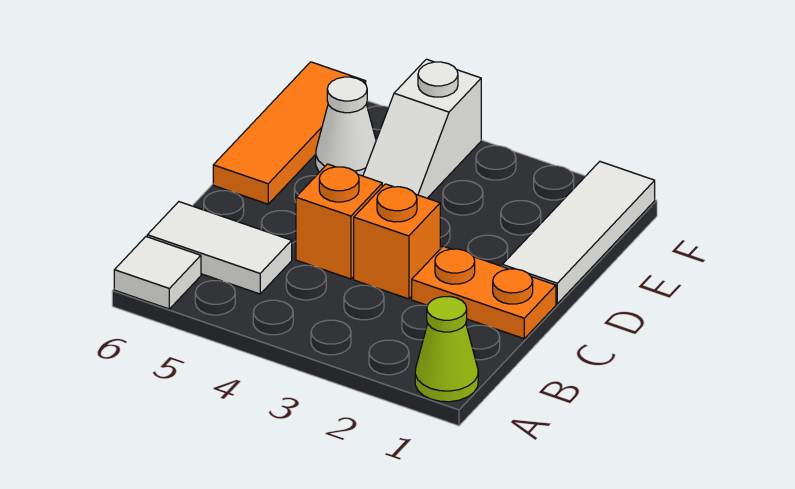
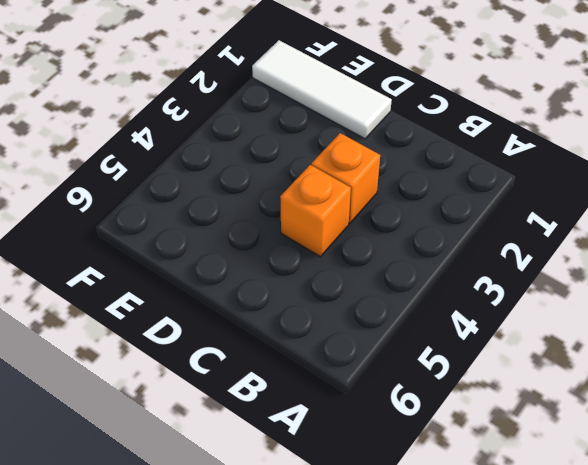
none -> lime 1x1 cone [415,296,478,402]
none -> white 1x1 tile [114,237,201,309]

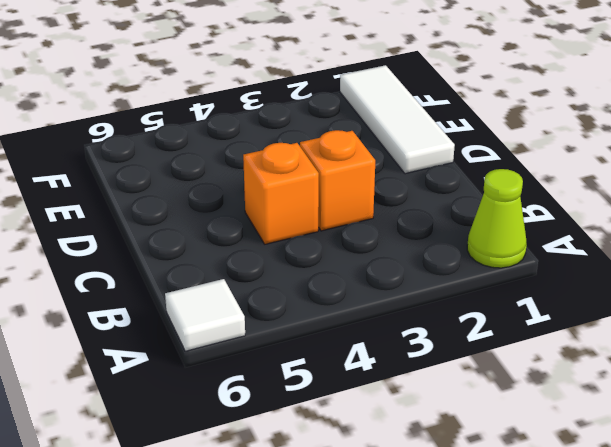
none -> white 1x2 tile [147,202,292,294]
none -> orange 1x2 plate [412,246,556,339]

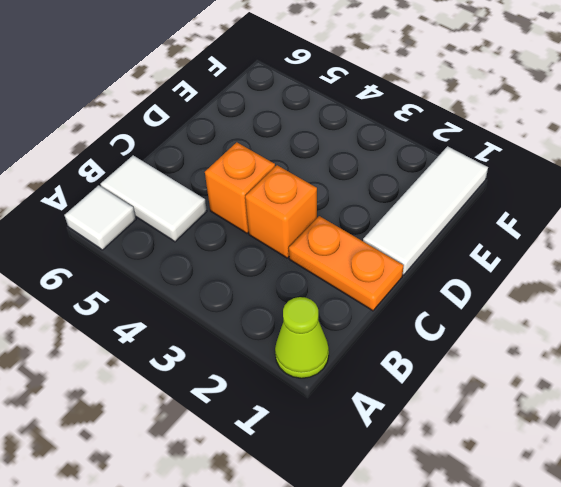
none -> orange 1x3 tile [213,62,366,204]
none -> white 1x2 slope [363,59,481,198]

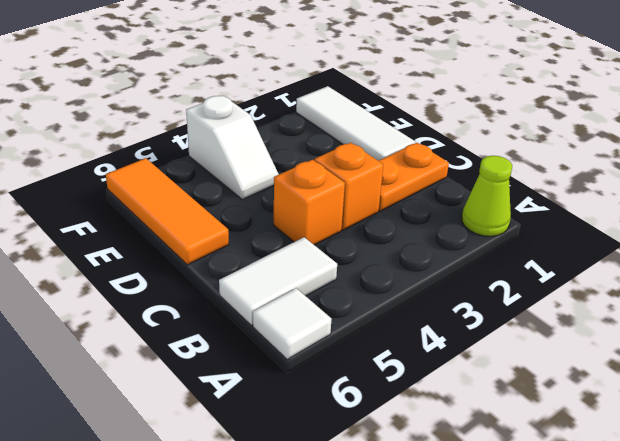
none -> white 1x1 cone [316,77,376,176]

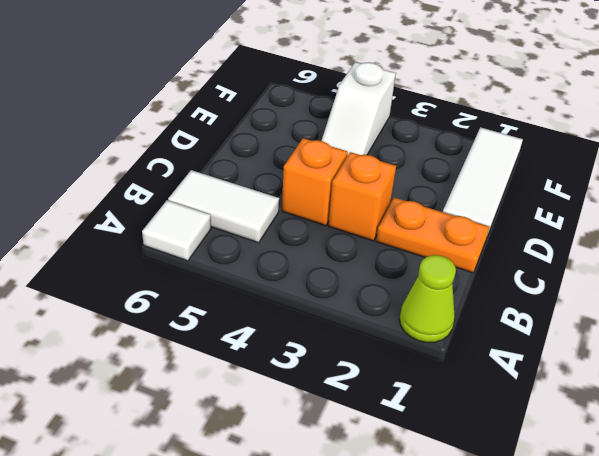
none -> orange 1x3 tile [213,62,366,204]
none -> white 1x1 cone [316,77,376,176]

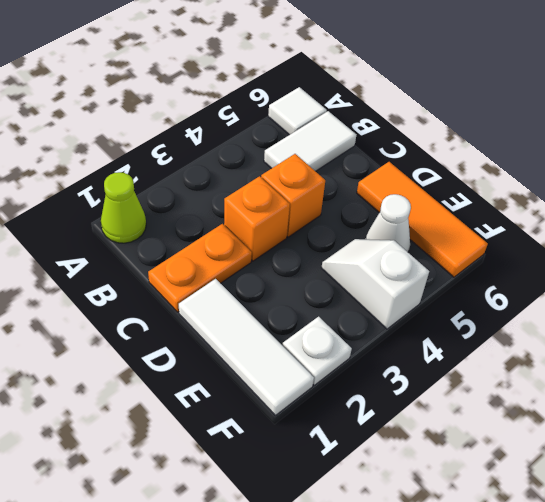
white 1x1 plate [282,317,352,385] -> none

